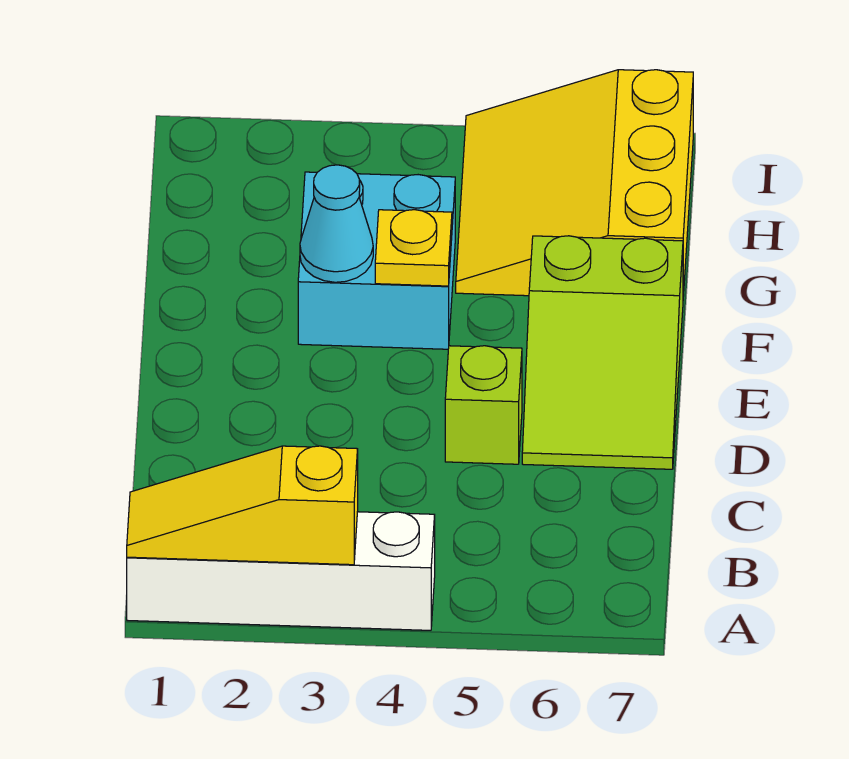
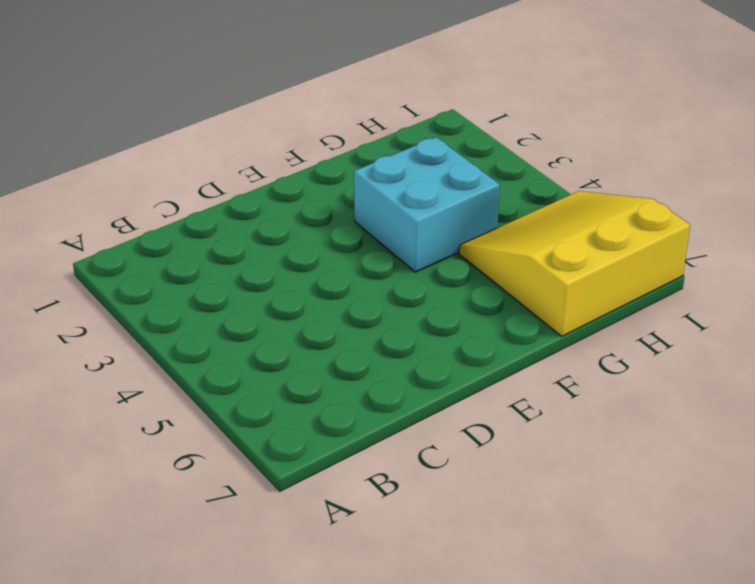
none -> white 1x4 brick [127,512,435,630]
none -> lime 1x1 brick [445,346,522,464]

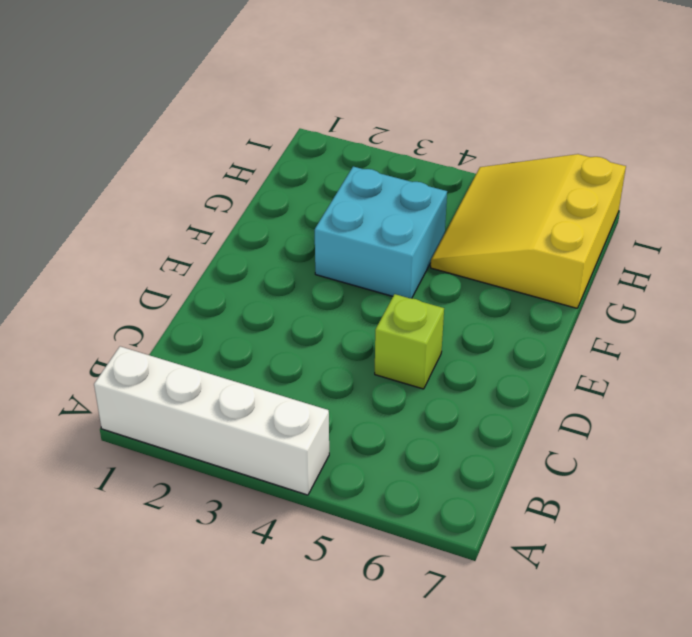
none -> lime 2x3 slope [522,236,683,469]
none -> yellow 1x3 slope [127,446,358,565]

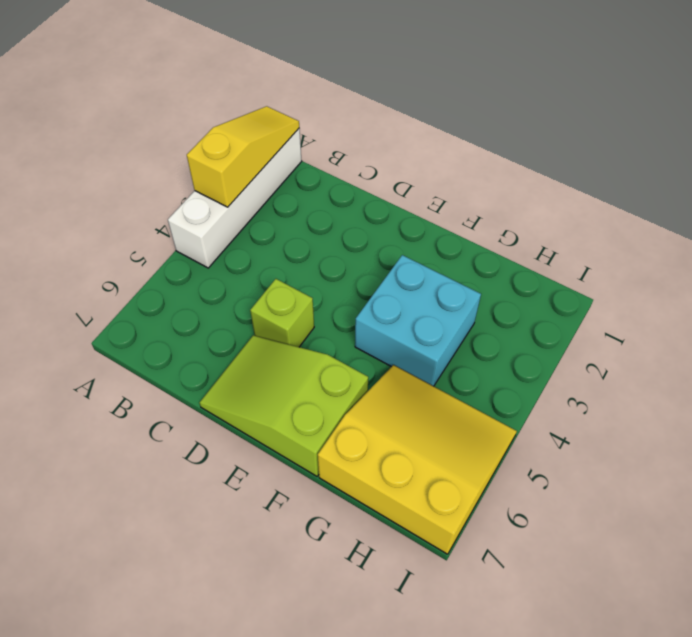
none -> cyan 1x1 cone [300,165,373,282]
none -> yellow 1x1 plate [375,210,452,286]

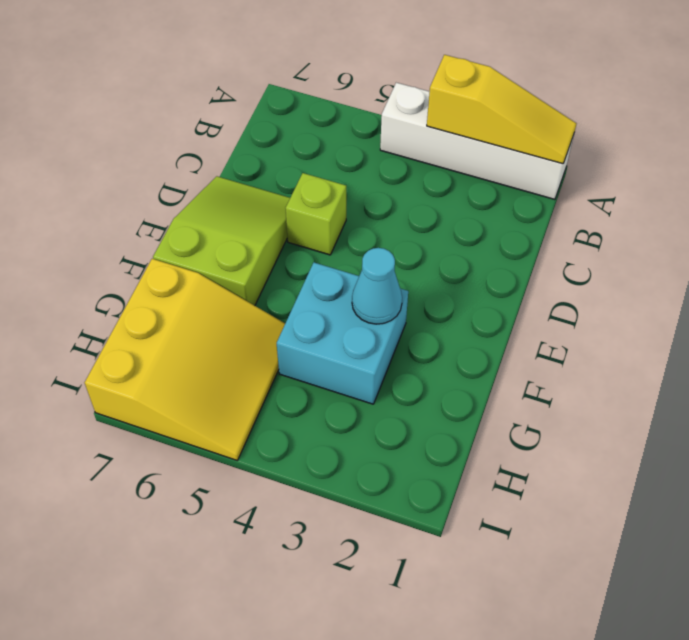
none -> yellow 1x1 plate [375,210,452,286]

